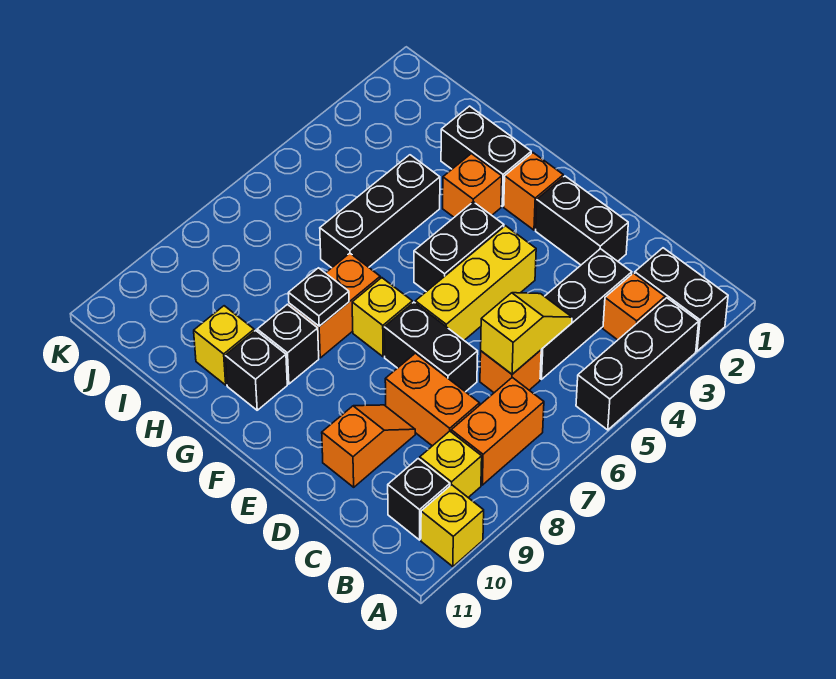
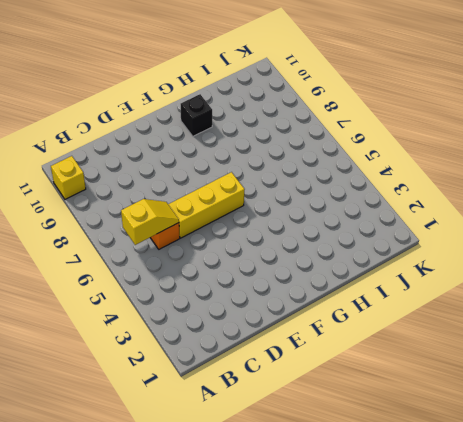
yellow 1x2 slope [121,199,179,245] -> yellow 1x2 slope turned to [481,293,572,374]
yellow 1x3 brick [168,172,245,238] -> yellow 1x3 brick turned to [415,226,536,340]
none -> black 1x2 brick [635,248,728,351]
none -> black 1x3 brick [576,298,699,430]
none -> orange 1x1 brick [603,273,665,340]

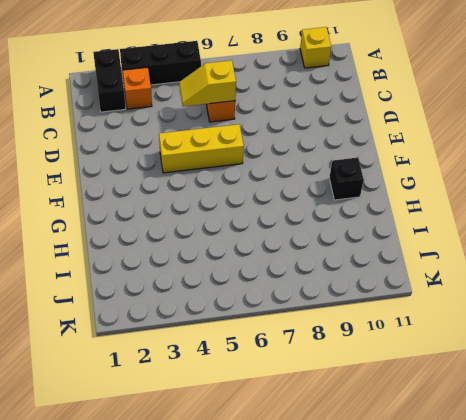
none -> orange 1x2 brick [451,378,544,485]
none -> yellow 1x1 brick [420,431,482,497]
none -> black 1x1 brick [388,459,450,540]

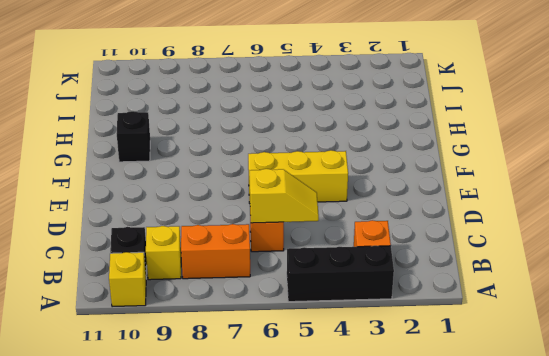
none -> black 1x2 brick [635,248,728,351]
none -> black 1x3 brick [540,249,632,379]
none -> orange 1x2 brick [385,353,480,446]

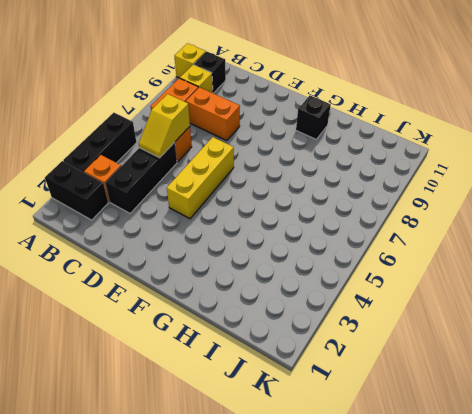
none -> black 1x2 brick [536,176,628,265]
none -> black 1x2 brick [384,302,478,392]
none -> orange 1x2 slope [322,405,415,487]

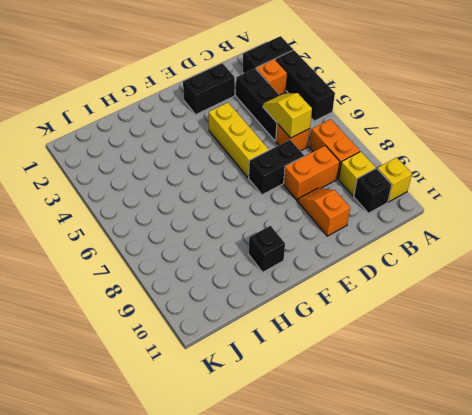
none -> orange 1x1 brick [504,153,563,230]
none -> black 1x2 brick [414,202,504,292]
none -> yellow 1x1 brick [352,278,412,357]

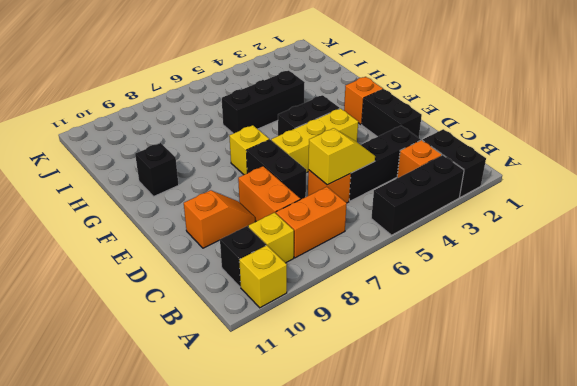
none -> black 1x2 brick [441,106,531,206]
none -> orange 1x1 brick [443,154,502,217]
none -> orange 1x2 brick [289,253,380,358]

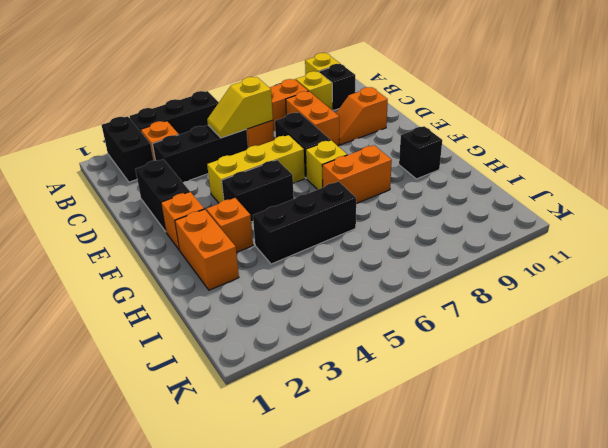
orange 1x2 brick [175,209,239,290] -> black 1x2 brick [441,106,531,206]
none -> black 1x1 brick [257,304,319,384]
none -> yellow 1x1 brick [194,306,254,385]
none -> black 1x1 plate [288,268,349,326]

